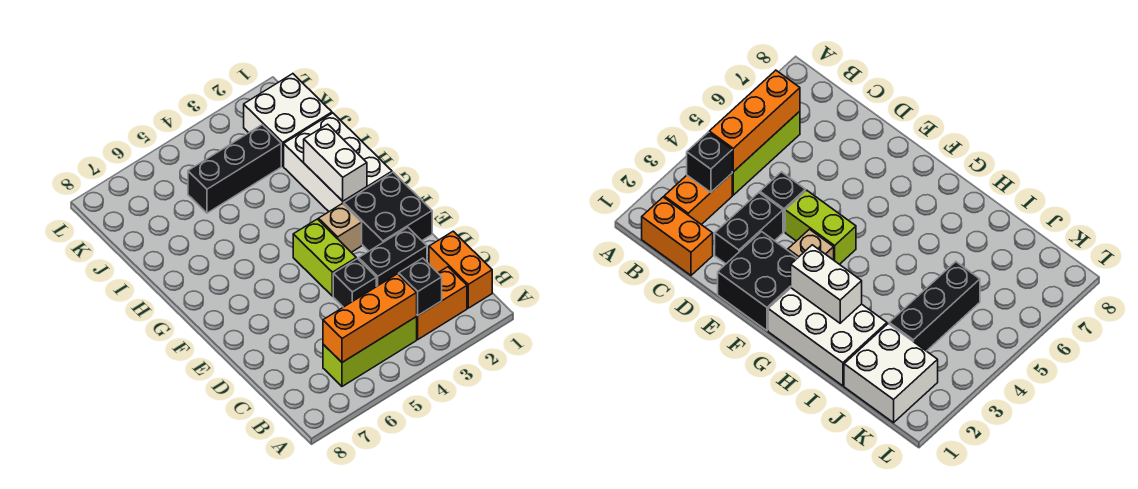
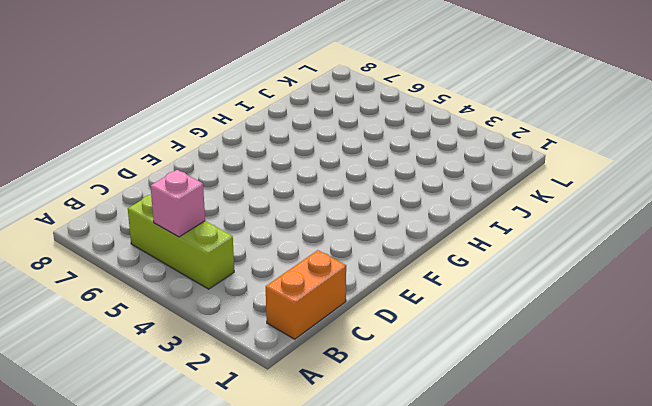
pink 1x1 brick [151,170,205,237] -> orange 1x3 brick [323,274,417,362]
none -> orange 1x2 brick [416,267,467,339]
none -> black 1x2 brick [359,227,427,287]
none -> black 1x1 brick [333,259,376,307]

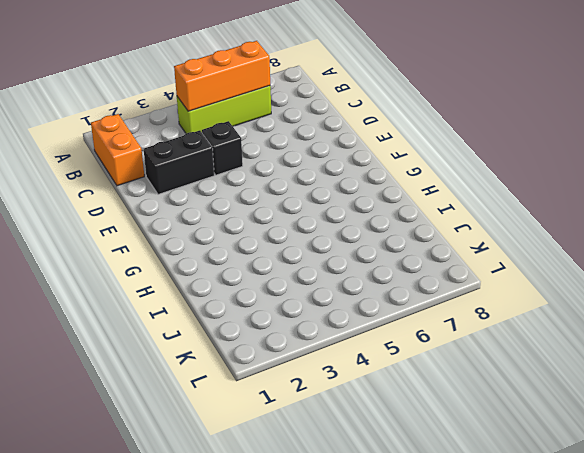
none -> orange 1x2 brick [416,267,467,339]
none -> black 2x2 brick [344,172,432,251]
none -> lime 1x2 brick [293,219,356,296]

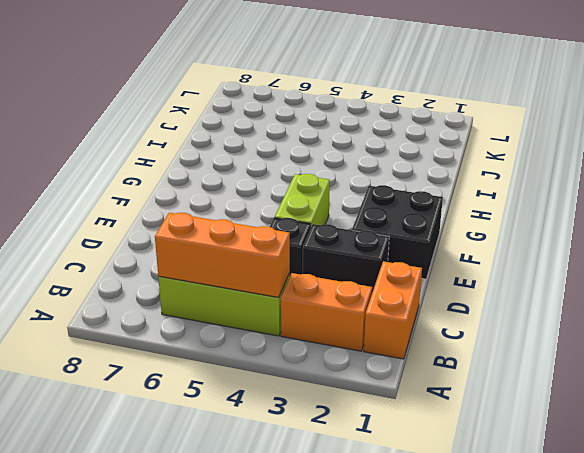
none -> tan 1x1 brick [319,203,362,252]
none -> white 2x3 brick [284,113,392,211]
none -> white 2x2 brick [244,74,332,166]

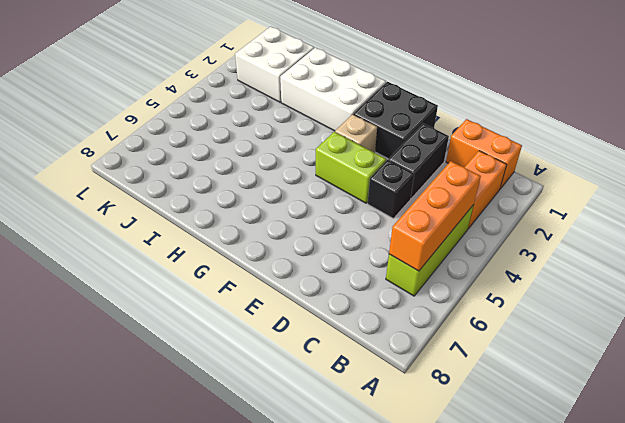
none -> black 1x3 brick [188,125,281,213]
none -> black 1x1 brick [399,258,442,315]
none -> white 1x2 brick [304,124,367,201]

